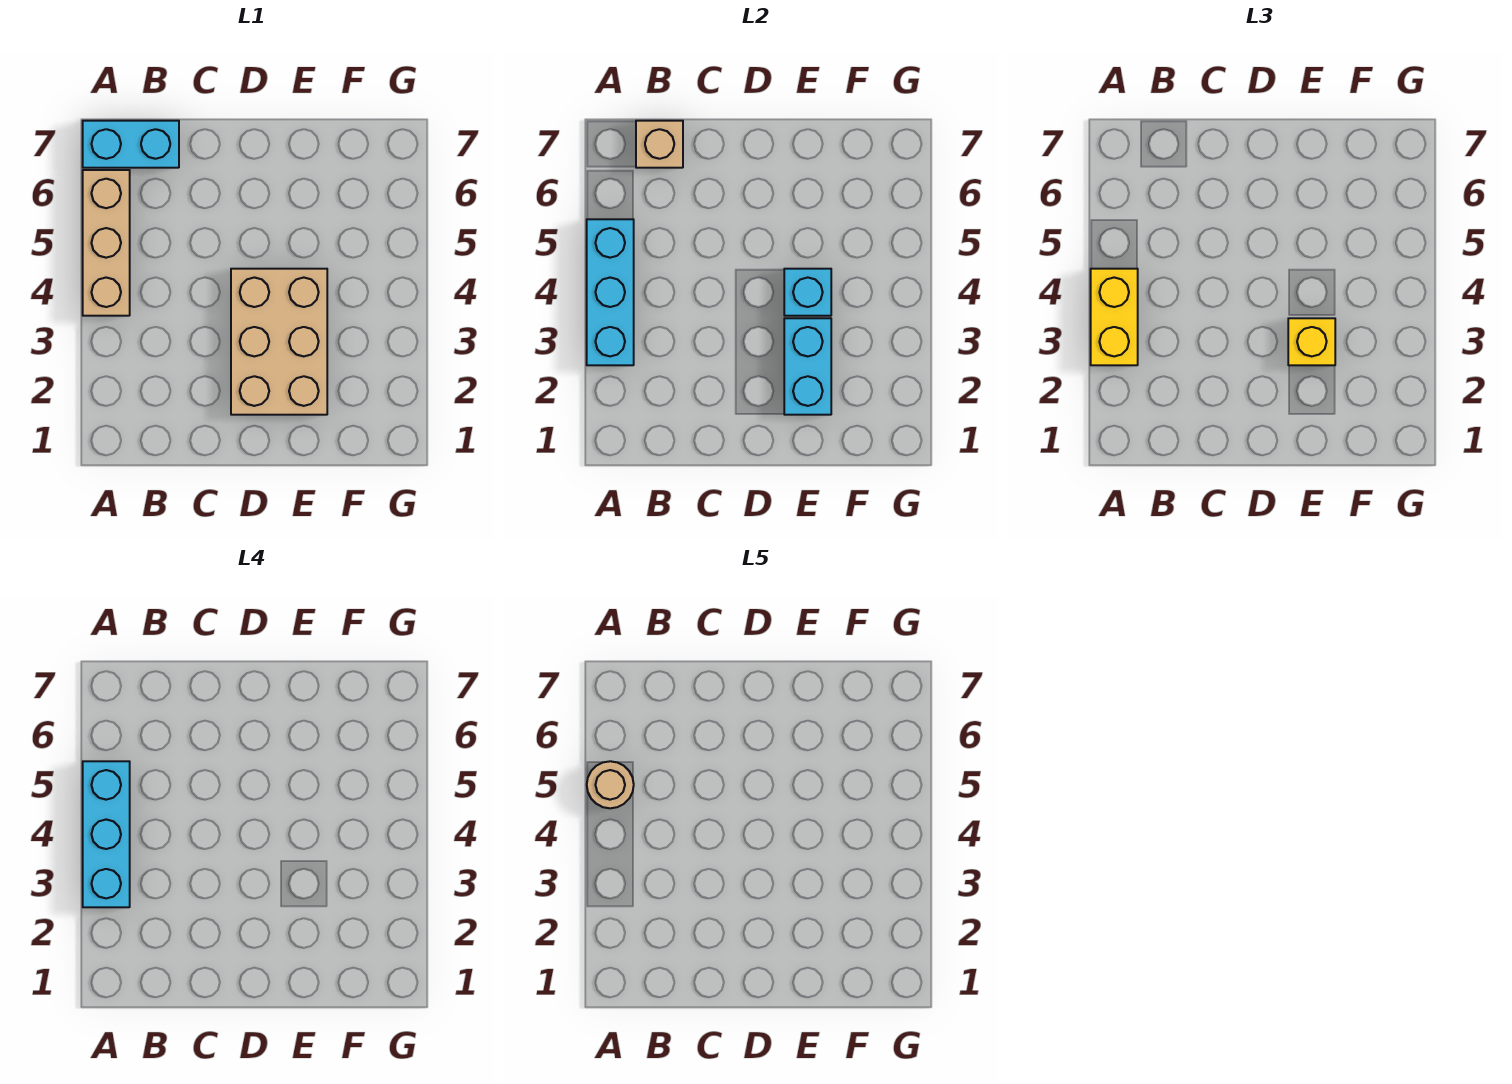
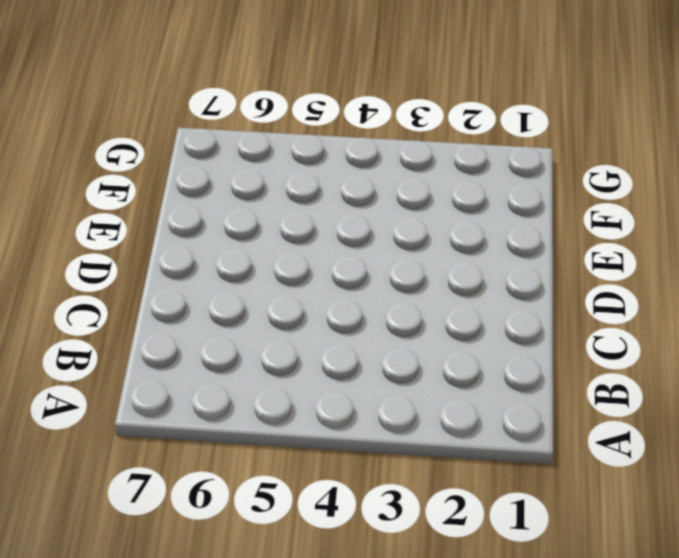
none -> tan 1x3 brick [83,170,130,316]
none -> cyan 1x2 brick [83,121,179,168]

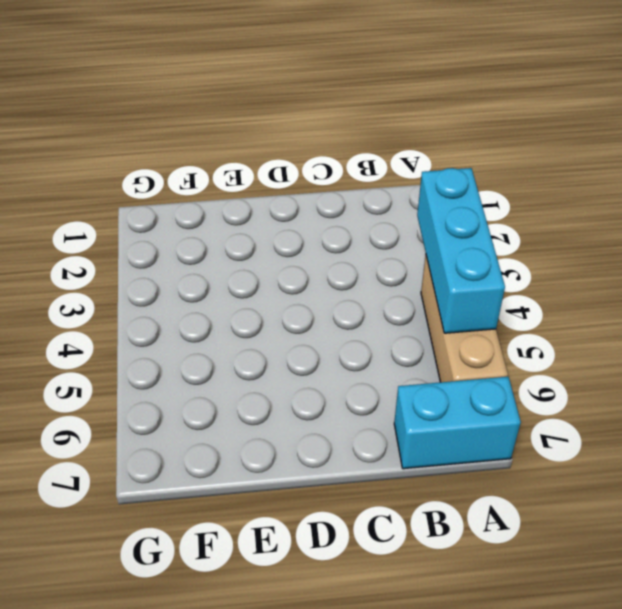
none -> tan 2x3 brick [231,269,327,415]
none -> tan 1x1 brick [636,121,683,168]

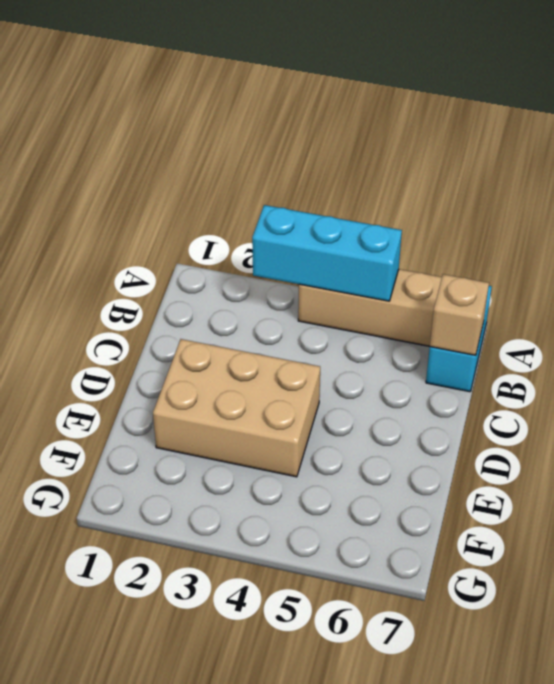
none -> cyan 1x2 brick [784,318,831,415]
none -> cyan 1x1 brick [784,269,831,316]

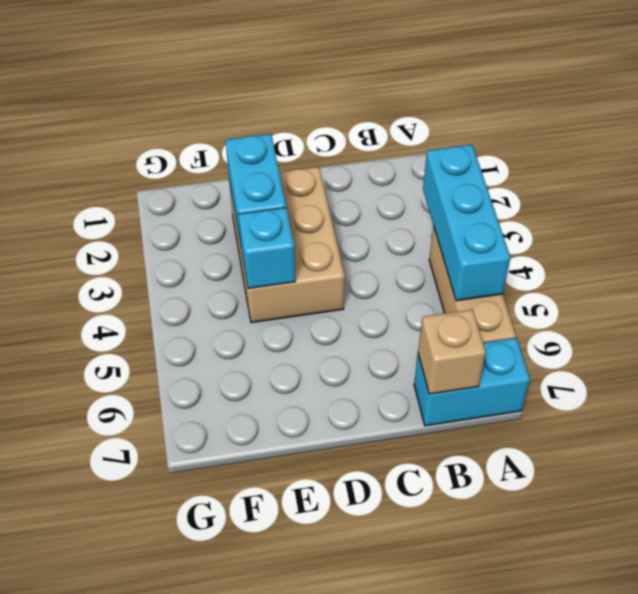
none -> yellow 1x2 brick [1091,269,1138,365]
none -> yellow 1x1 brick [1288,318,1335,365]

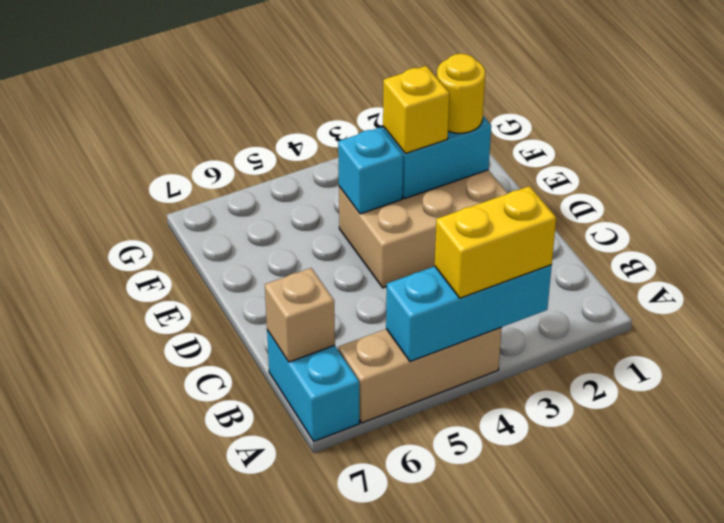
yellow 1x1 round brick [437,54,485,133] -> none
none -> cyan 1x3 brick [83,761,130,907]
none -> tan 1x1 round brick [587,761,634,808]

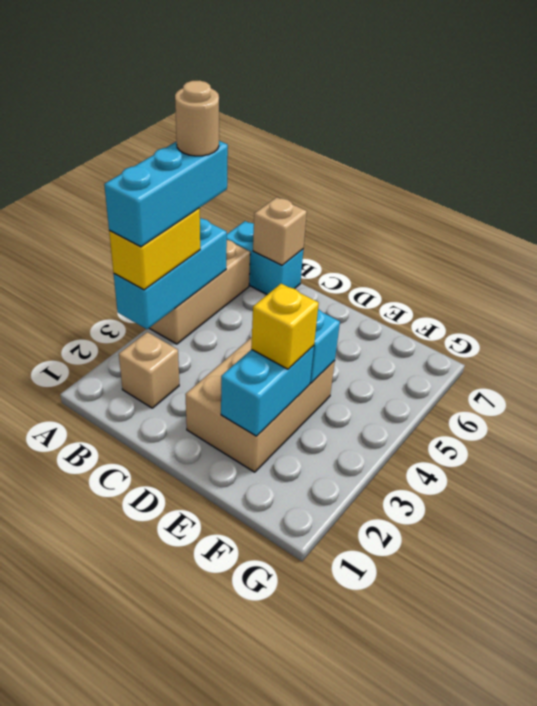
tan 1x1 brick [119,332,179,408] -> none

